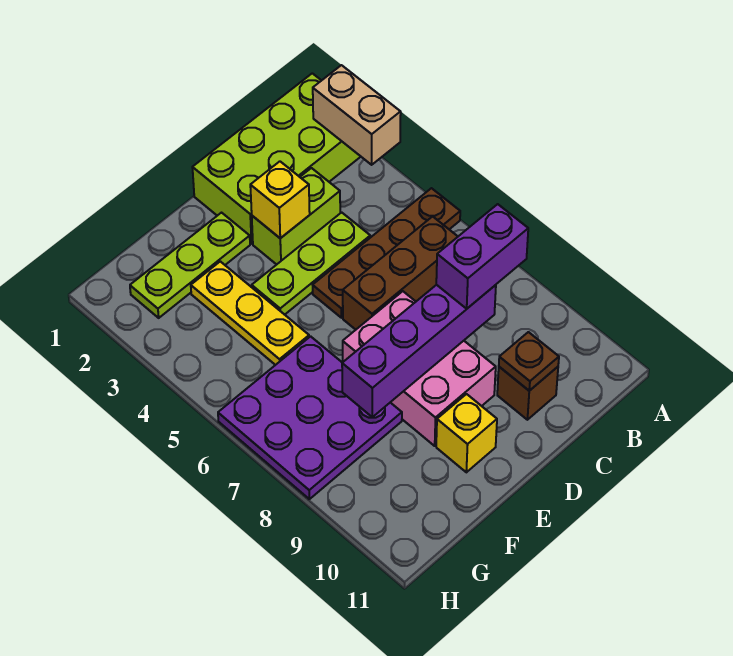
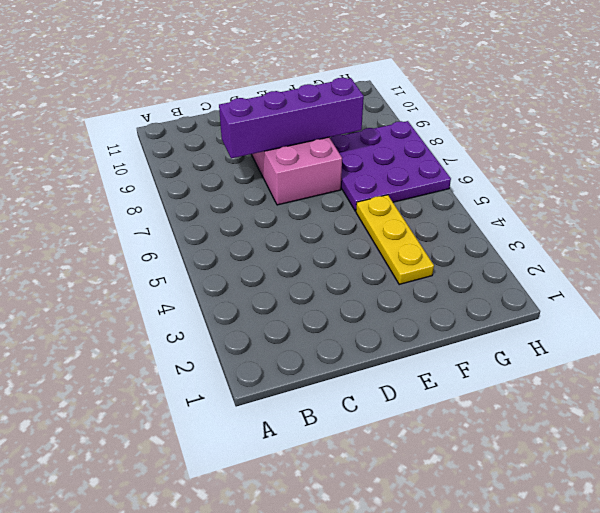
none -> lime 2x4 brick [192,73,361,244]
none -> brown 1x4 plate [313,188,460,318]
none -> brown 1x3 brick [343,216,458,330]

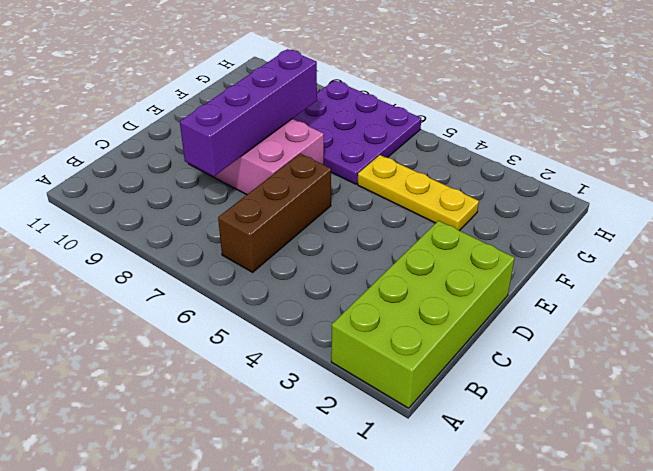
none -> brown 1x4 plate [313,188,460,318]
none -> lime 1x2 brick [252,168,340,265]
none -> lime 1x3 plate [252,212,370,315]

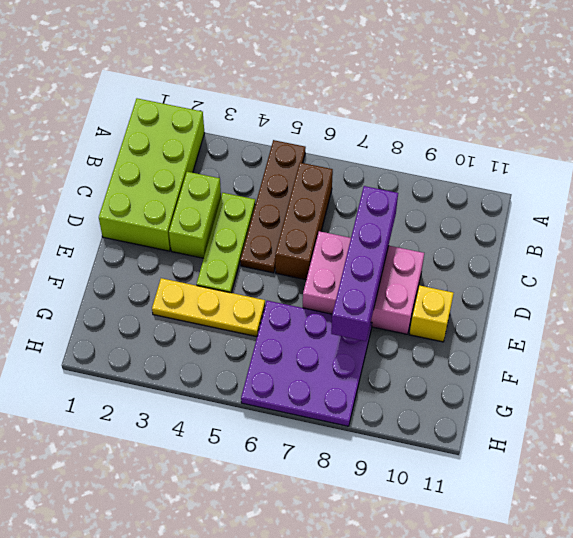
none -> brown 1x1 brick [497,367,558,420]
none -> lime 1x3 plate [130,213,250,318]
none -> tan 1x2 brick [313,65,401,165]

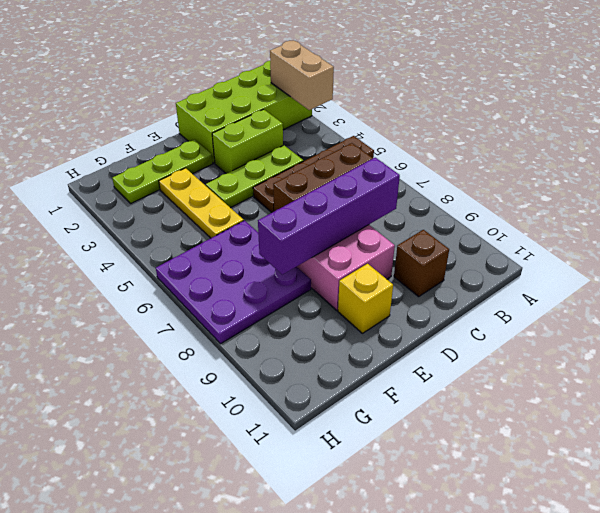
none -> brown 1x1 plate [499,332,559,391]
none -> yellow 1x1 brick [250,161,310,238]
none -> purple 1x2 brick [436,204,528,309]

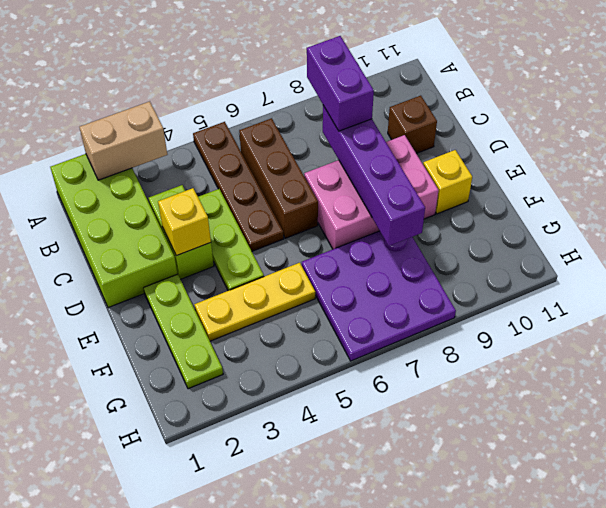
none -> brown 1x1 plate [499,332,559,391]

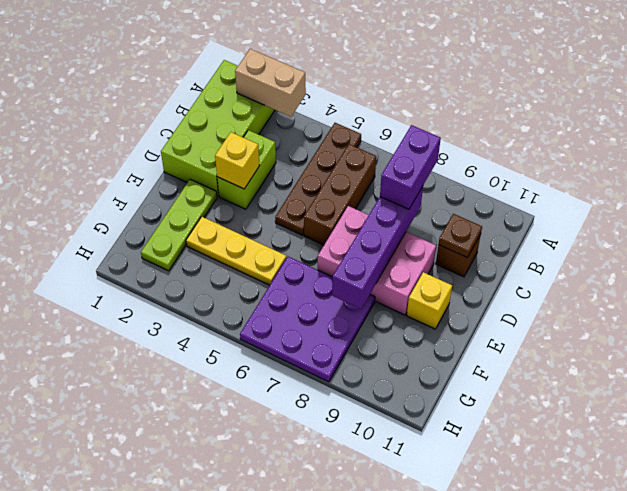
none -> lime 1x3 plate [252,212,370,315]

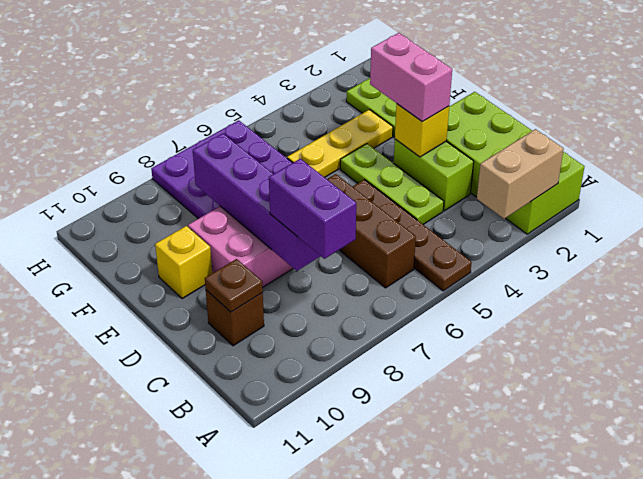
pink 1x2 brick [370,33,452,122] -> none

